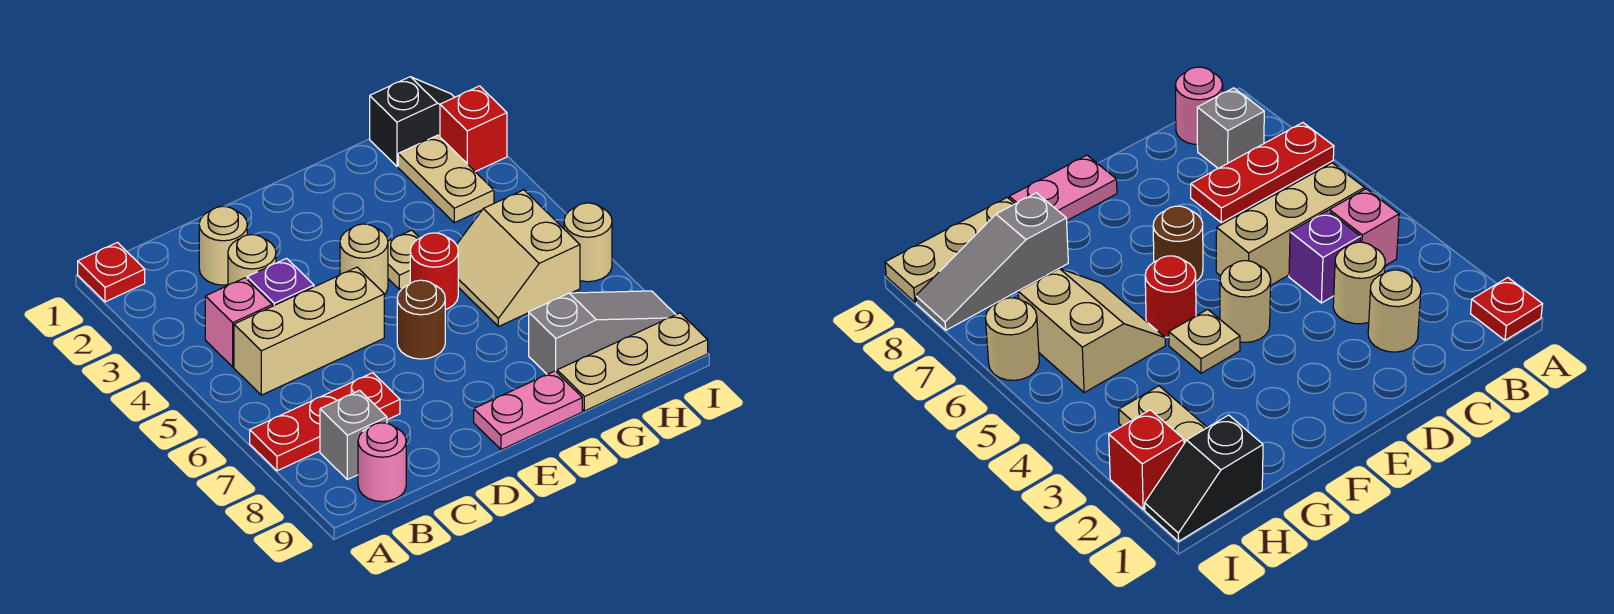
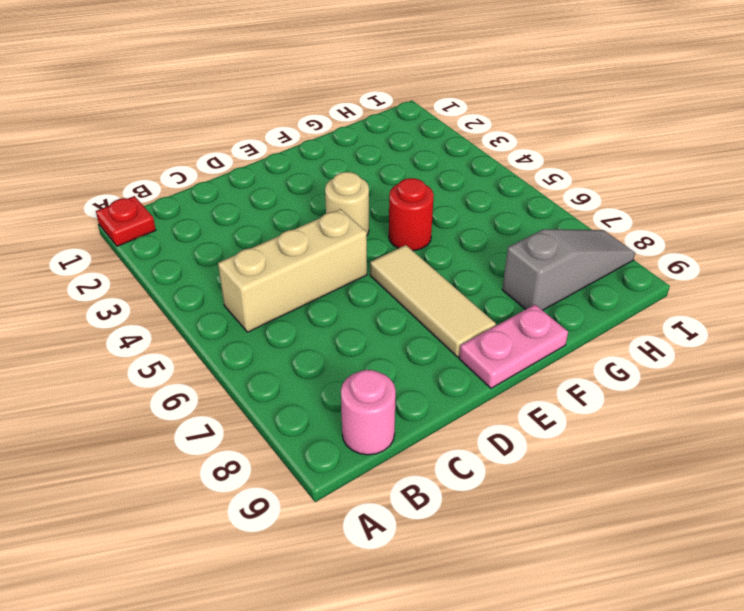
tan 1x3 tile [370,245,496,357] -> brown 1x1 round brick [397,280,445,359]
none -> red 1x3 plate [250,373,400,471]
none -> pink 1x1 brick [205,278,272,367]
none -> grey 1x1 brick [320,390,387,480]

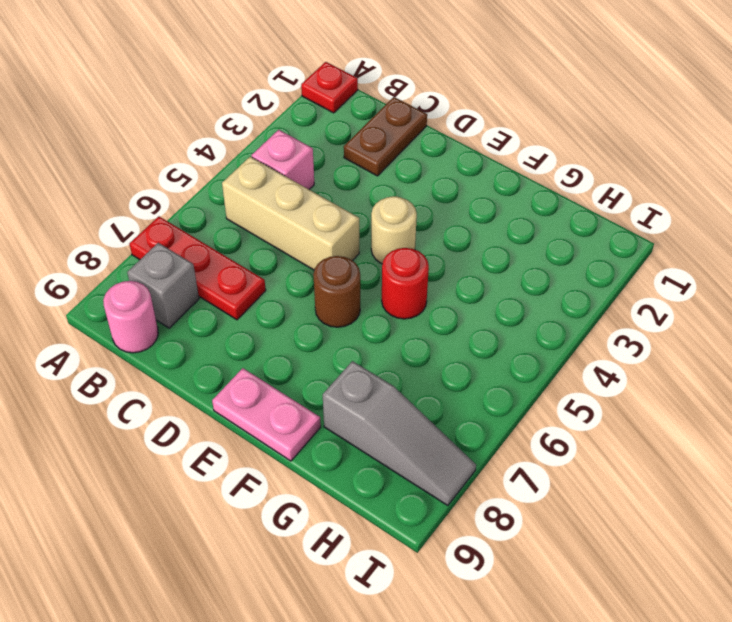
brown 1x2 plate [344,97,427,176] -> tan 1x1 round brick [199,206,247,285]
none -> tan 1x1 round brick [228,235,276,285]
none -> purple 1x1 brick [247,258,314,306]
none -> tan 1x1 plate [388,230,419,290]

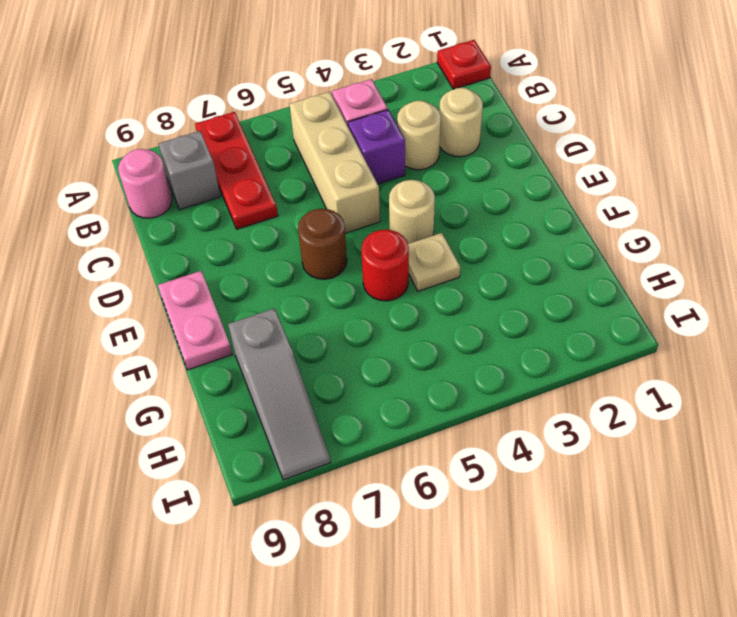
none -> tan 2x2 slope [457,190,580,327]
none -> tan 1x3 plate [557,313,708,411]
none -> black 1x2 slope [370,77,454,166]

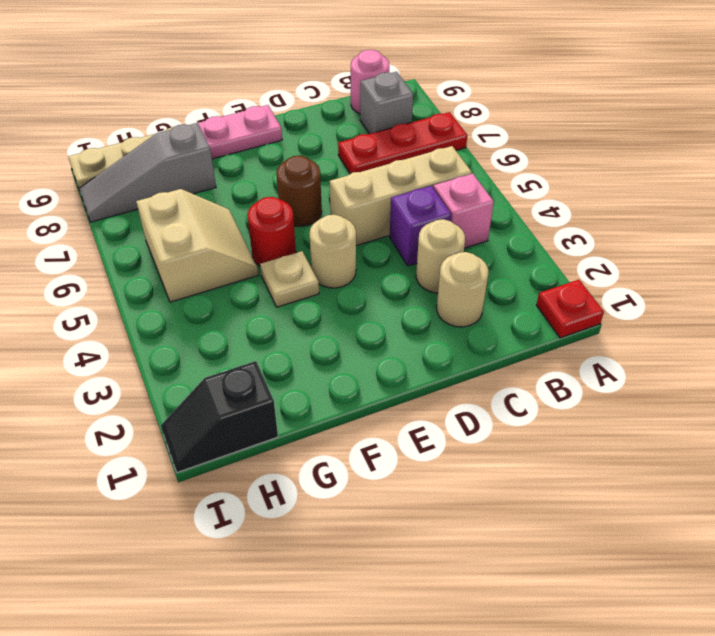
none -> tan 1x2 plate [398,135,494,223]
none -> red 1x1 brick [440,86,507,172]
none -> tan 1x1 round brick [564,203,612,282]

